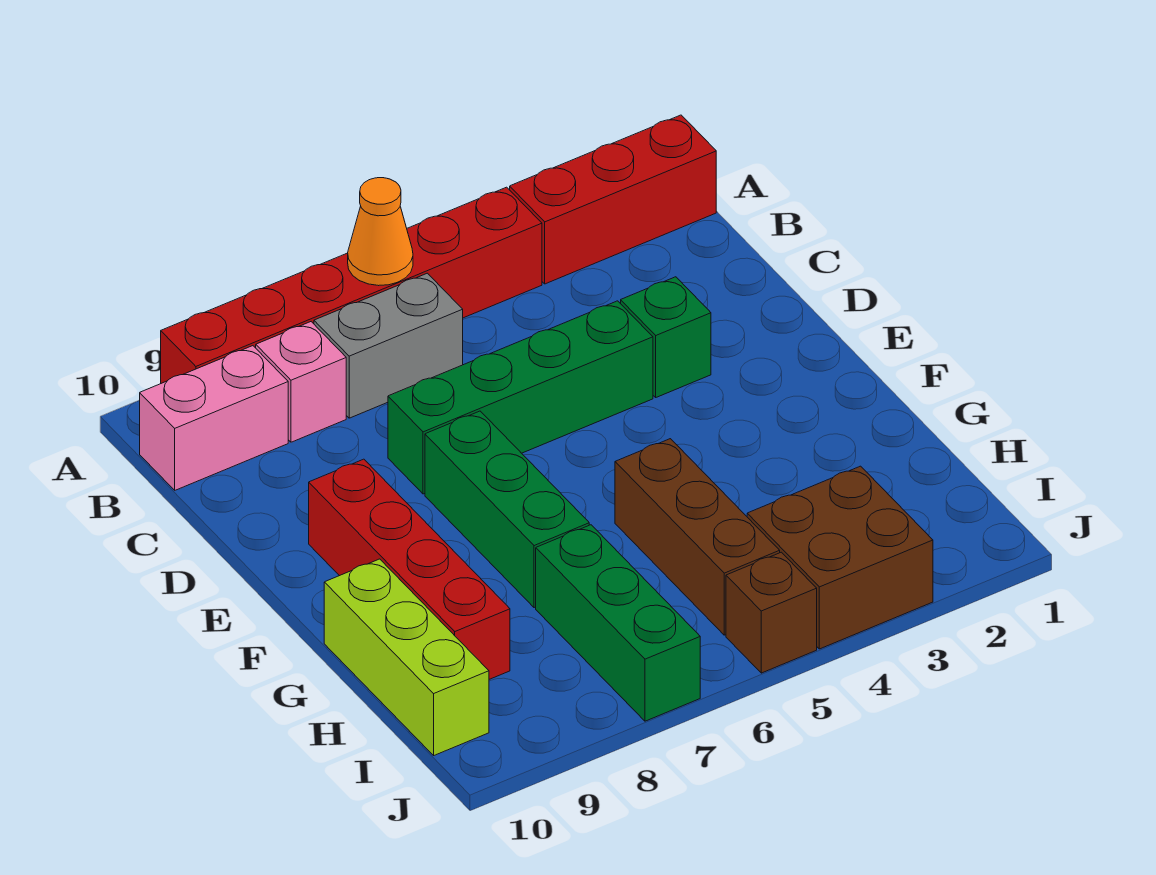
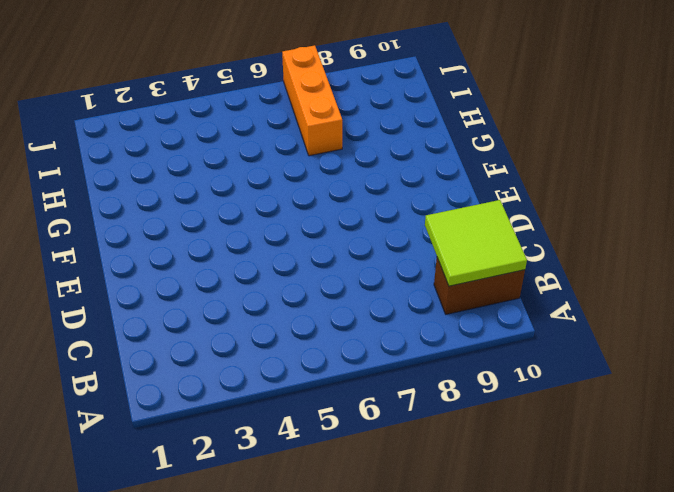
brown 1x2 brick [434,258,525,314] -> pink 1x2 brick [140,346,288,490]
lime 2x2 tile [425,200,527,286] -> none
orange 1x3 brick [282,45,342,156] -> green 1x3 brick [536,525,700,721]
none -> red 1x3 brick [510,115,716,284]
none -> red 1x6 brick [161,187,542,383]
none -> grey 1x2 brick [314,273,463,418]

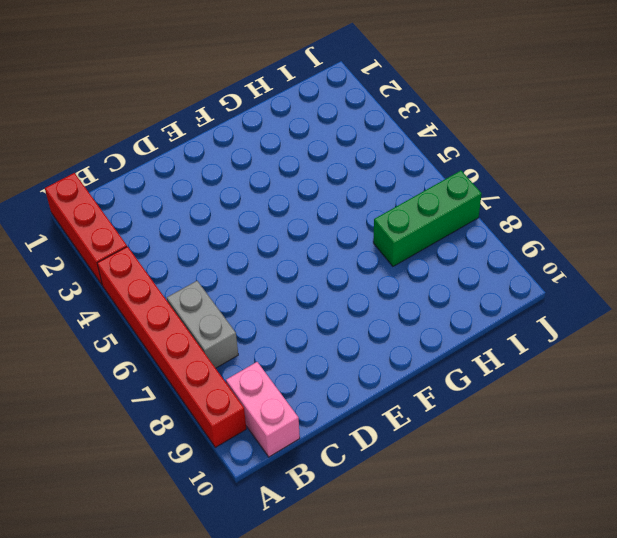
none -> pink 1x1 brick [256,322,346,442]
none -> green 1x1 brick [621,277,711,397]
none -> green 1x4 brick [388,301,653,494]

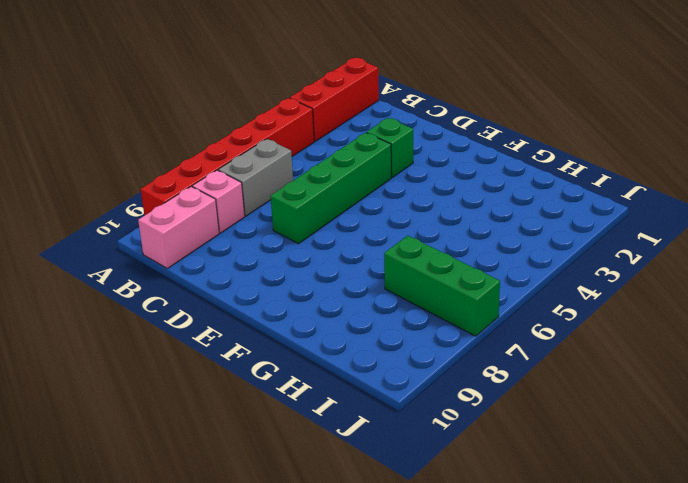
none -> green 1x3 brick [425,411,589,608]
none -> red 1x4 brick [309,459,510,679]
none -> brown 1x3 brick [615,439,780,635]

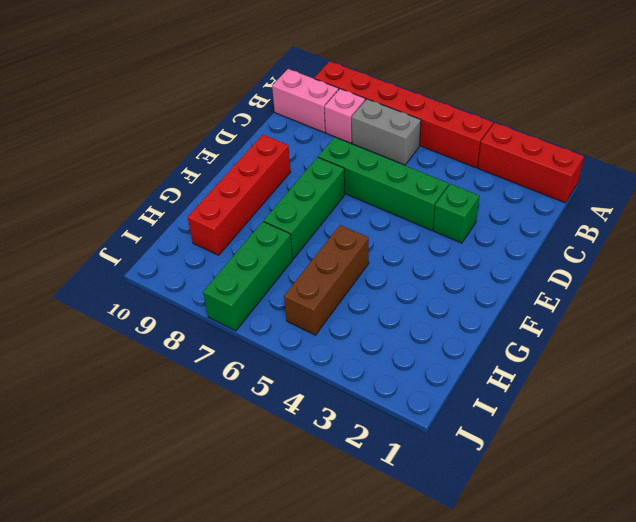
none -> lime 1x3 brick [324,559,489,755]
none -> brown 2x2 brick [747,466,933,649]
none -> brown 1x1 brick [726,552,817,673]

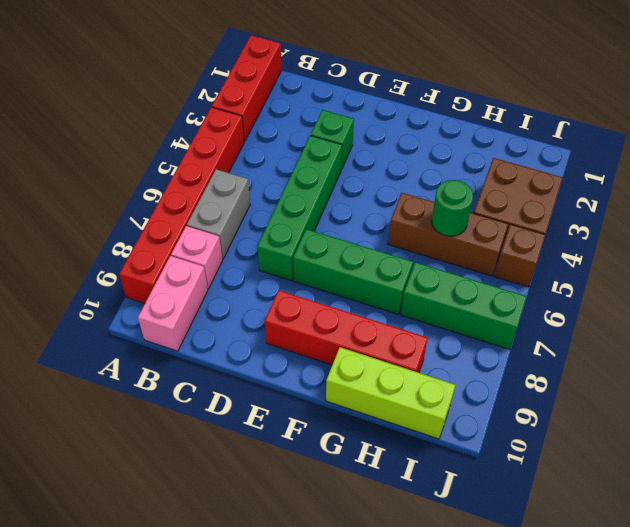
green 1x1 round brick [431,180,473,236] -> none
none -> orange 1x1 cone [348,178,413,286]

